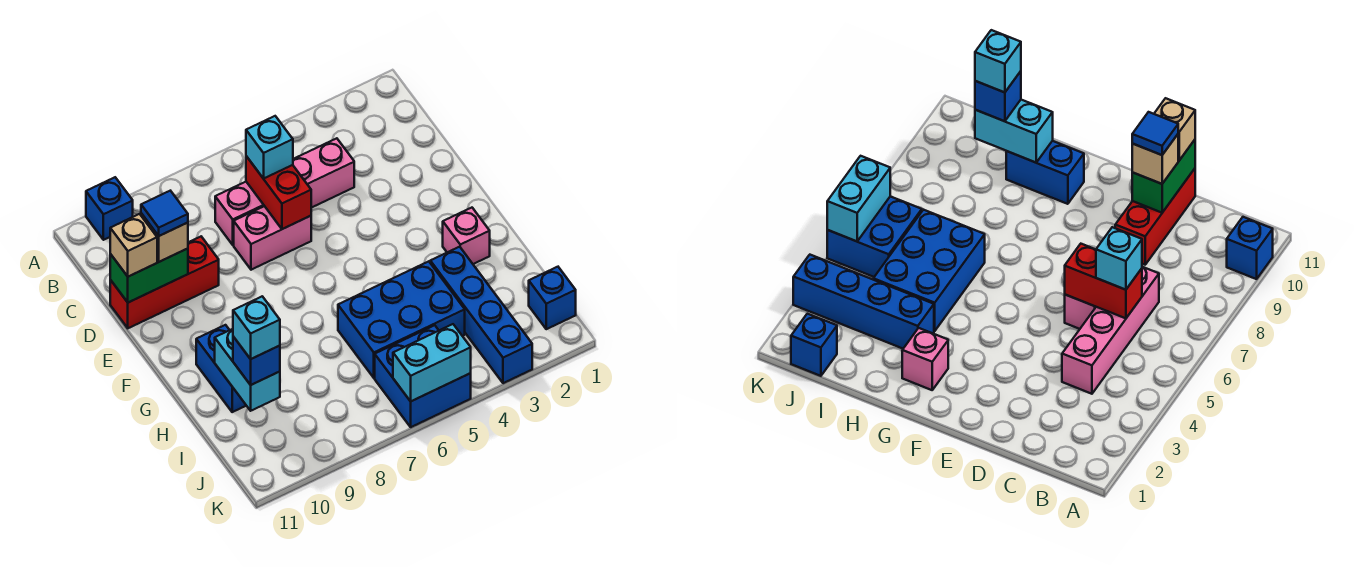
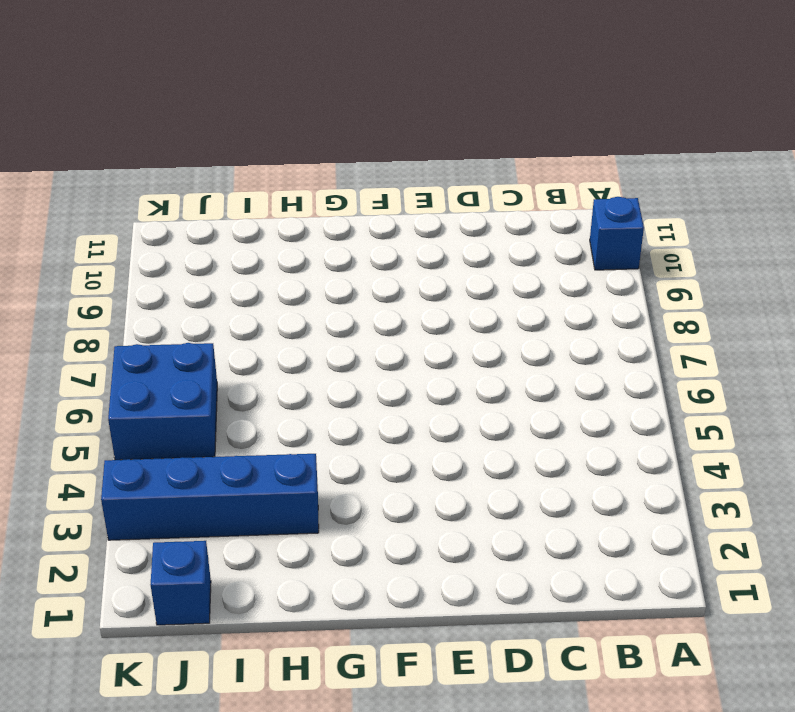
none -> pink 1x4 brick [215,138,354,245]
none -> pink 1x2 brick [234,206,311,270]
none -> red 1x3 brick [110,237,219,328]

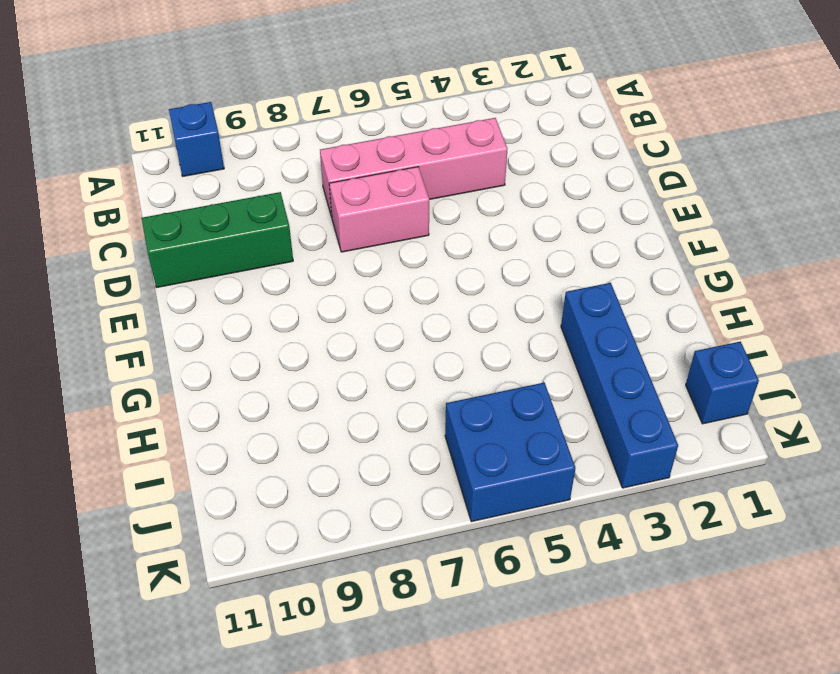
green 1x3 brick [142,192,293,288] -> red 1x3 brick [110,237,219,328]
none -> pink 1x1 brick [443,208,490,264]
none -> blue 1x2 brick [196,325,246,412]
none -> blue 2x3 brick [338,261,465,378]

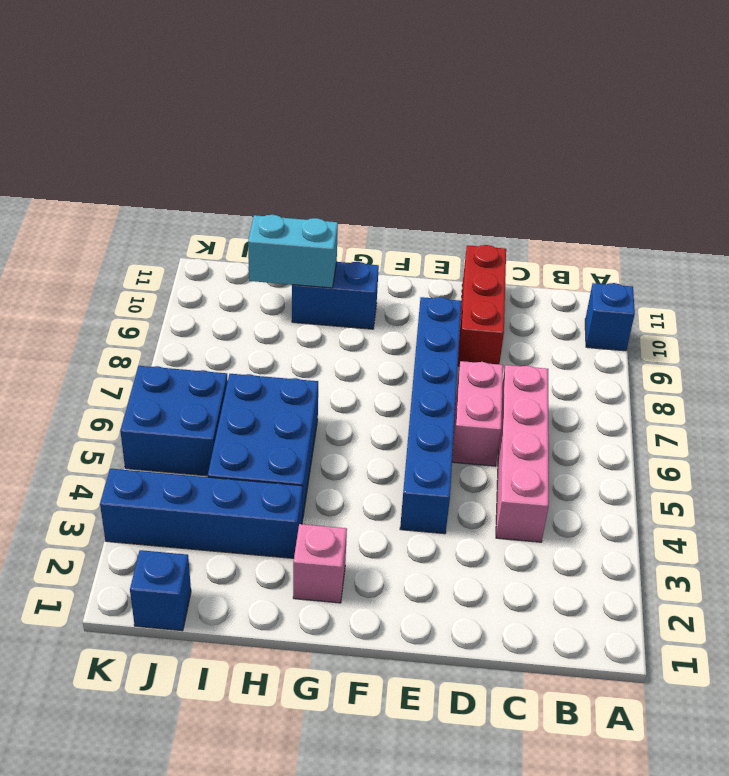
blue 1x6 brick [400,297,461,534] -> none
none -> red 1x2 brick [246,156,311,229]
none -> green 1x2 brick [110,248,188,303]
none -> cyan 1x2 brick [393,324,471,401]

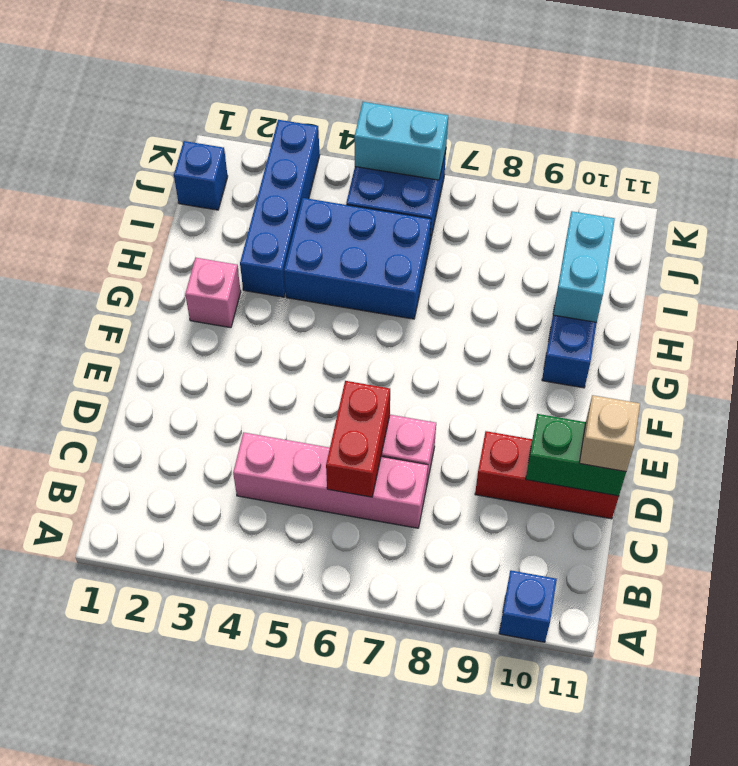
none -> cyan 1x1 brick [246,116,293,179]
none -> tan 1x1 brick [141,213,188,262]
none -> blue 1x1 brick [233,337,280,385]

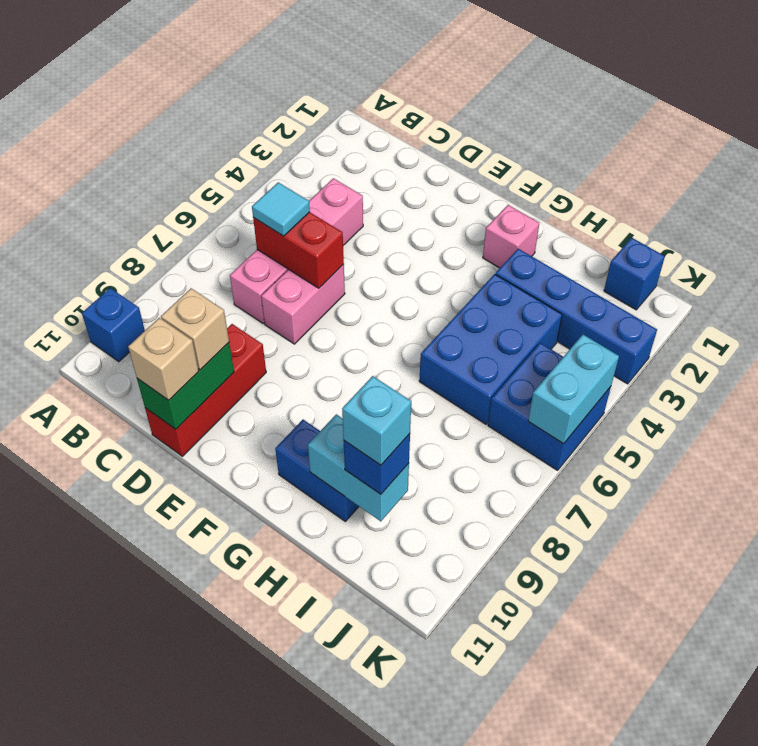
cyan 1x1 tile [252,182,310,236] -> cyan 1x1 brick [246,116,293,179]
none -> blue 1x1 tile [141,191,188,236]

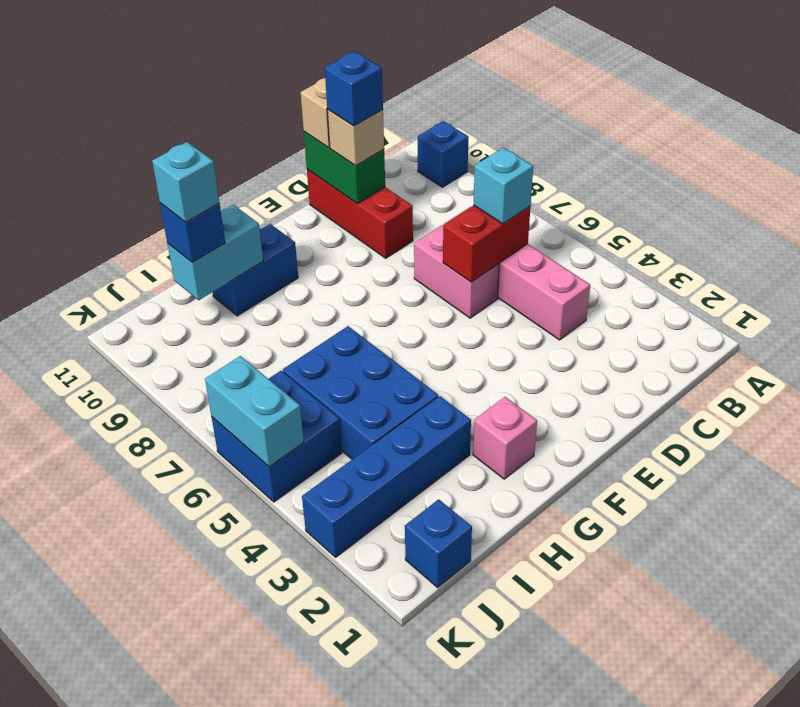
blue 1x1 brick [325,51,383,126] -> blue 1x1 tile [141,191,188,236]

